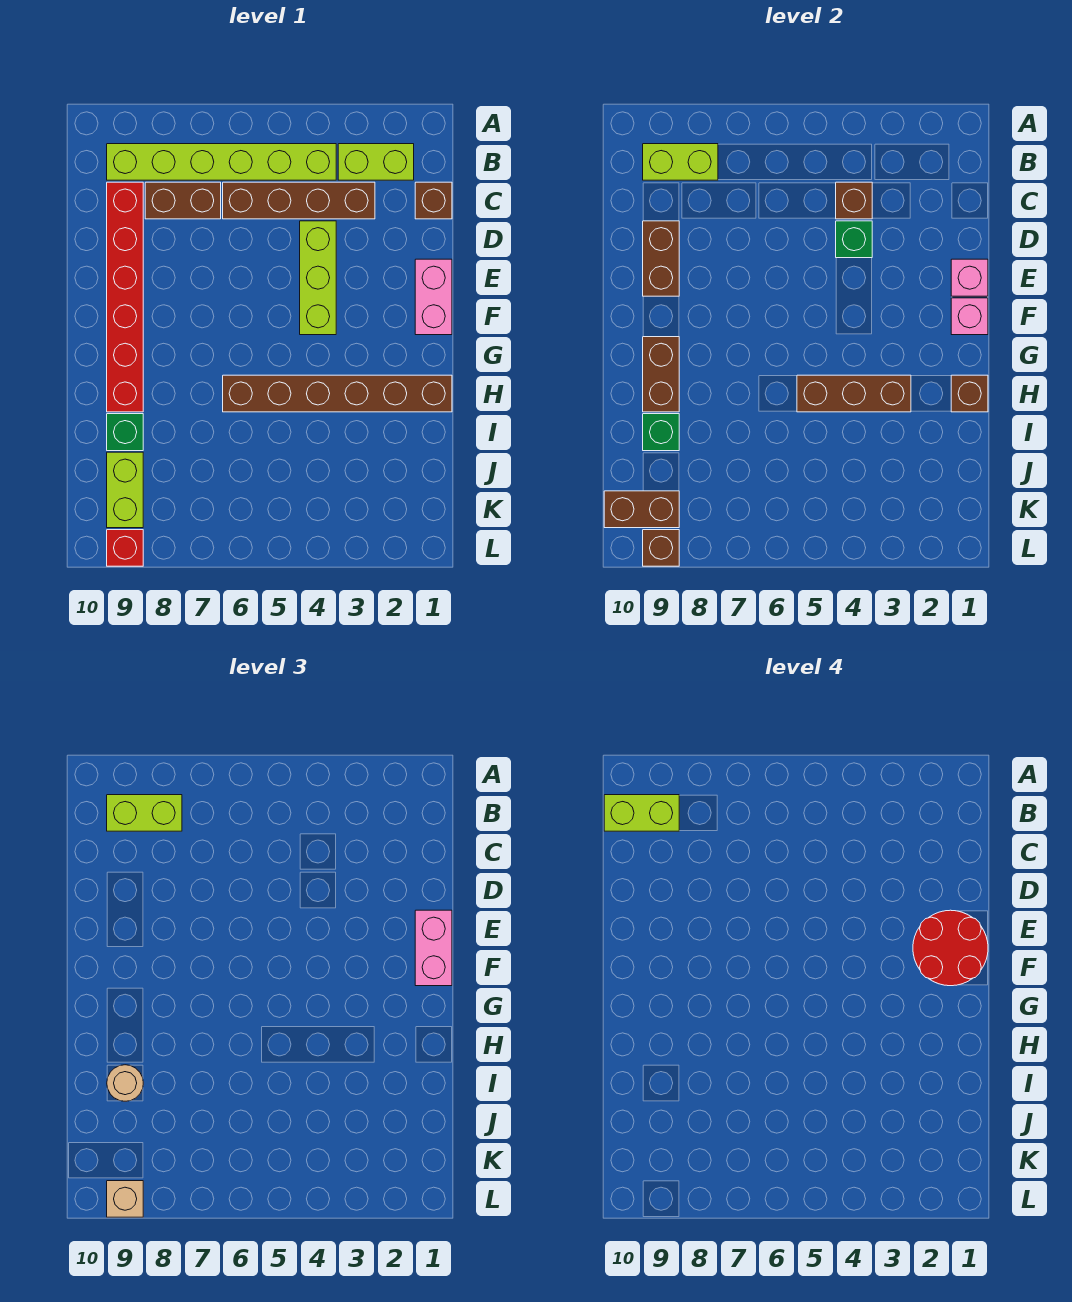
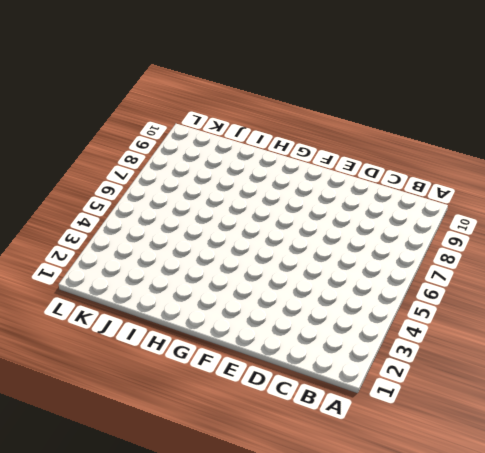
none -> lime 1x2 brick [338,144,414,180]
none -> lime 1x6 brick [107,144,336,180]
none -> brown 1x1 brick [415,182,452,219]
none -> brown 1x4 brick [223,182,375,219]

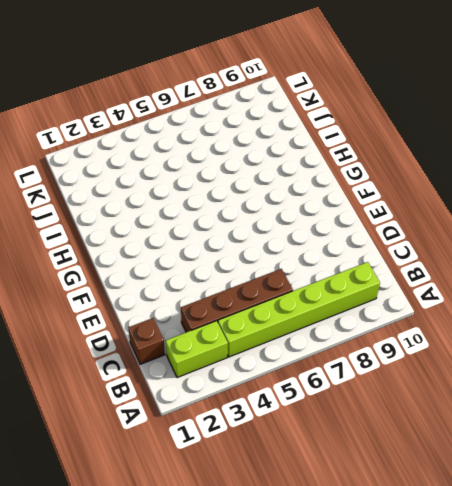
none -> brown 1x2 brick [145,182,221,219]
none -> red 1x6 brick [107,182,143,412]
none -> lime 1x3 brick [300,221,336,335]
none -> pink 1x2 brick [415,259,452,335]

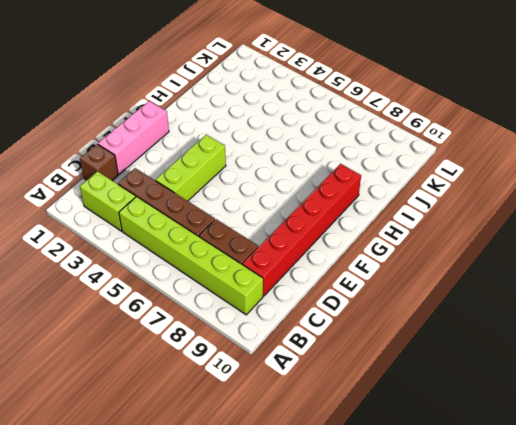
pink 1x3 brick [98,101,169,174] -> pink 1x2 brick [415,259,452,335]
none -> brown 1x6 brick [223,375,452,412]
none -> green 1x1 brick [107,414,143,451]
none -> lime 1x2 brick [107,452,143,528]
none -> red 1x1 brick [107,530,143,566]

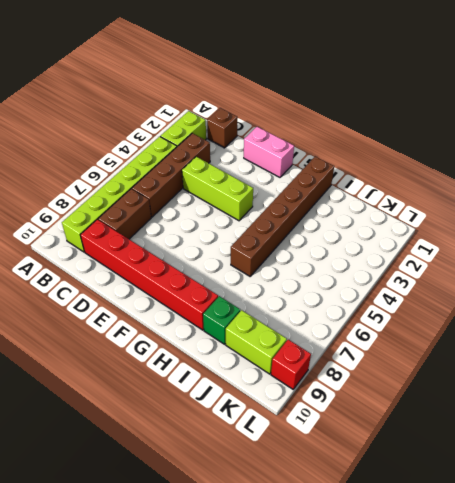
none -> lime 1x2 brick [643,144,718,180]
none -> brown 1x1 brick [836,182,872,219]
none -> green 1x1 brick [836,221,872,258]
none -> brown 1x2 brick [643,221,679,296]

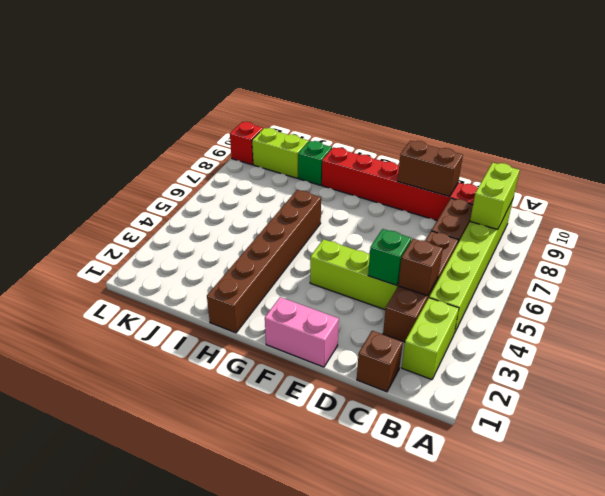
none -> pink 1x1 brick [951,259,988,296]
none -> pink 1x1 brick [951,298,988,335]
none -> brown 1x2 brick [643,337,679,412]
none -> brown 1x1 brick [951,375,988,412]

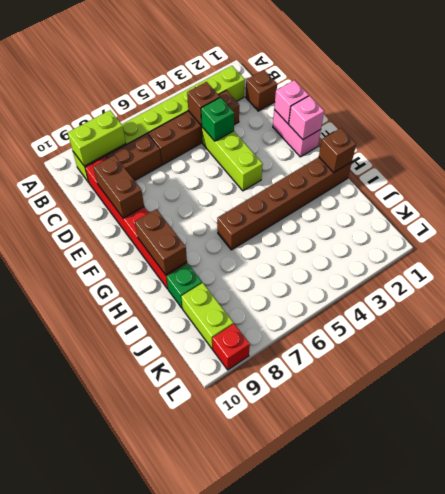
none -> brown 1x3 brick [797,375,911,412]
none -> green 1x1 brick [643,414,679,451]
none -> brown 1x2 brick [604,491,679,528]
none -> brown 1x1 brick [643,530,679,566]

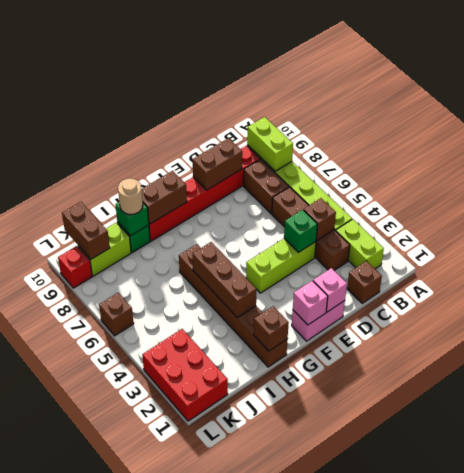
red 2x3 brick [142,329,228,421] -> none
brown 1x1 brick [99,293,134,336] -> brown 1x1 brick moved to [643,530,679,566]
none -> lime 1x2 brick [107,795,182,831]
none -> pink 1x2 brick [415,910,452,986]
none -> tan 1x1 brick [107,1181,143,1217]
none -> lime 1x2 brick [604,795,679,831]

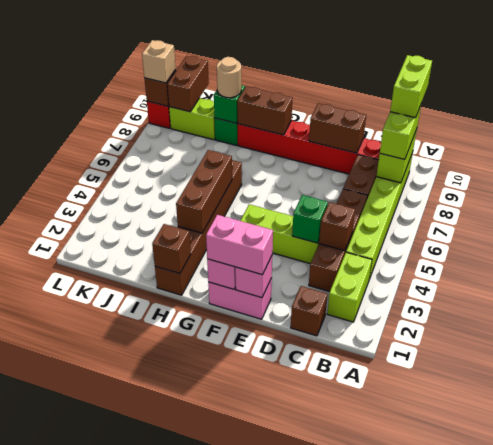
none -> red 2x2 round brick [913,910,988,986]

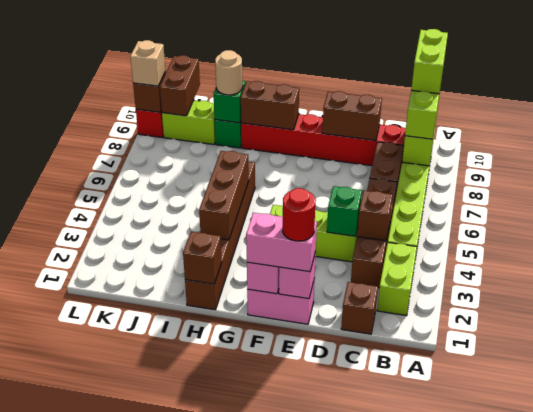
red 1x1 round brick [283,188,316,241] -> red 2x2 round brick [913,910,988,986]

